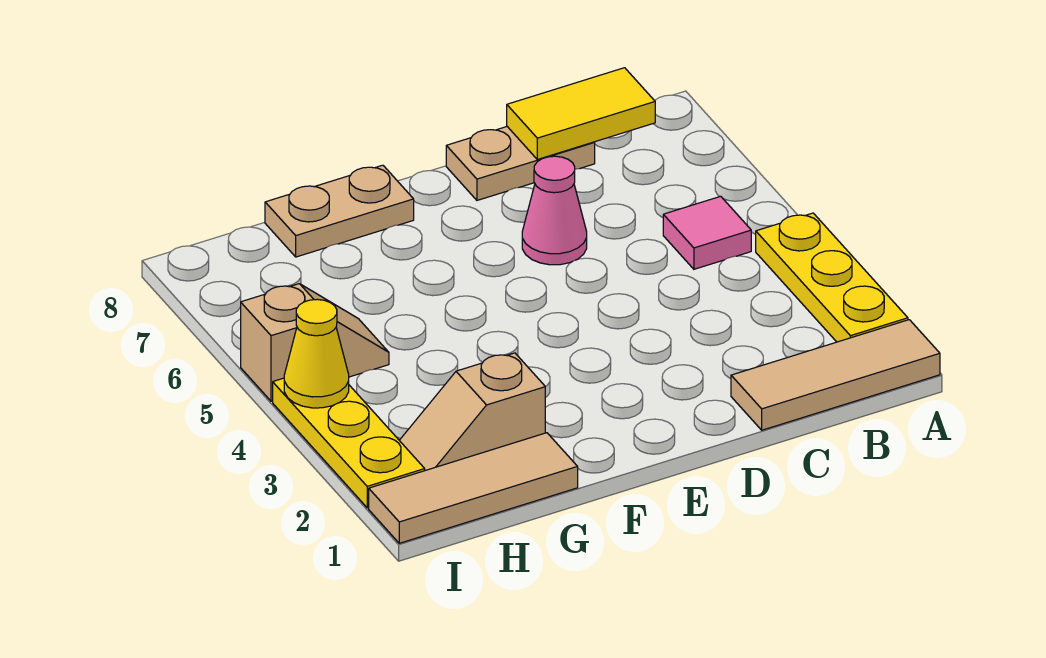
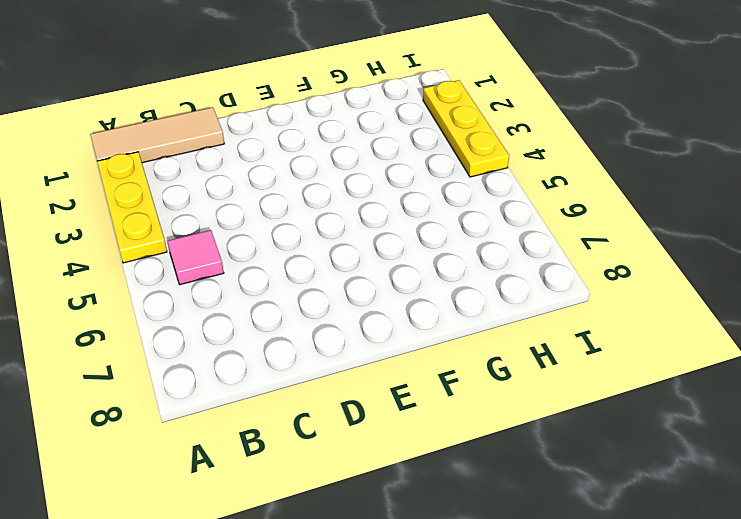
none -> tan 1x2 plate [446,127,595,200]
none -> pink 1x1 cone [522,156,587,265]
none -> tan 1x2 plate [265,165,414,257]

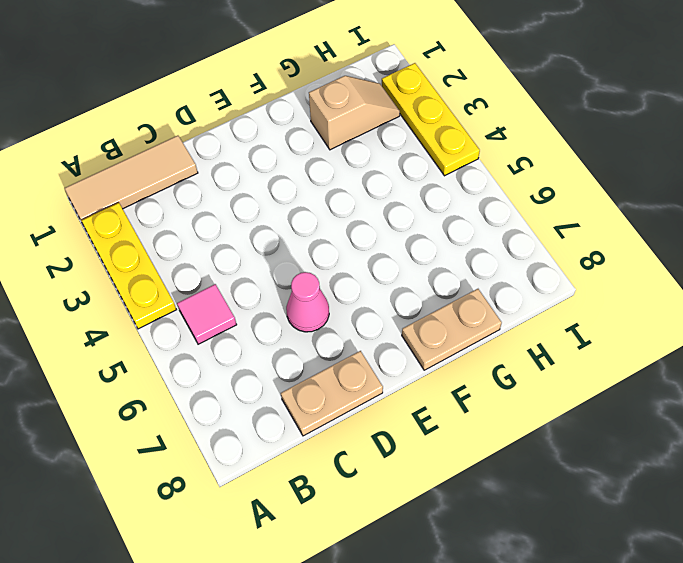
none -> tan 1x3 tile [369,433,578,543]
none -> tan 1x2 slope [241,284,389,401]
none -> yellow 1x2 tile [507,68,655,160]

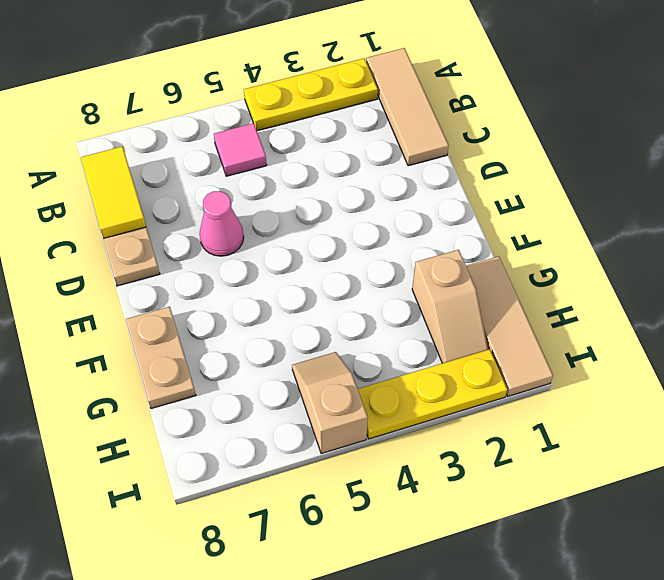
none -> yellow 1x1 cone [284,299,349,408]

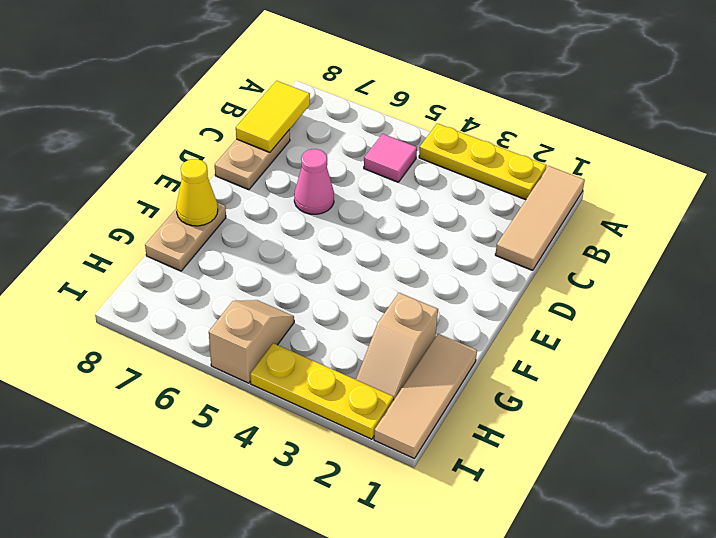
yellow 1x1 cone [176,159,218,226] -> yellow 1x1 cone moved to [284,299,349,408]

